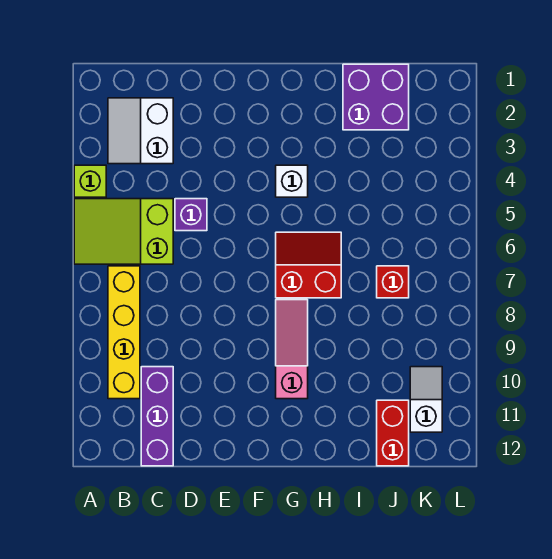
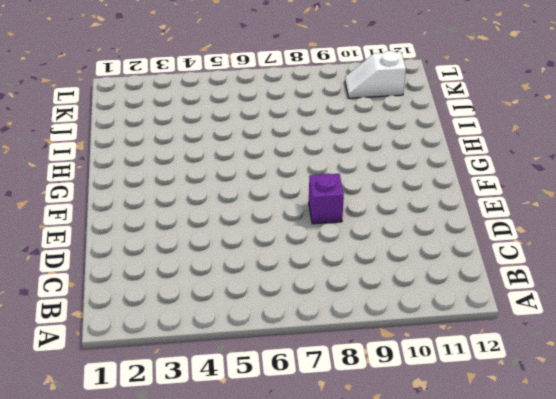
purple 1x1 brick [309,174,344,224] -> purple 1x1 brick moved to [175,199,207,231]
none -> lime 1x1 brick [74,165,106,197]
none -> lime 2x3 slope [74,199,173,264]
none -> white 2x2 slope [108,98,173,164]

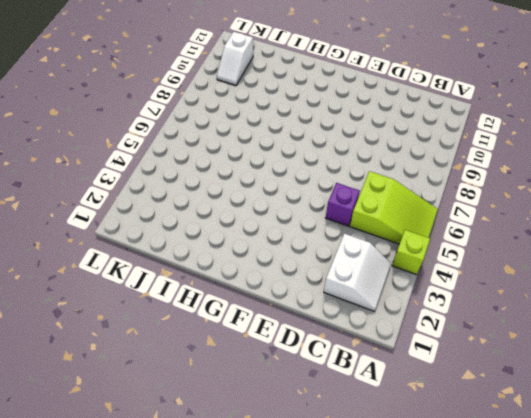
none -> yellow 1x4 brick [108,266,140,399]
none -> purple 1x3 brick [141,367,173,466]
none -> white 1x1 brick [276,165,308,197]

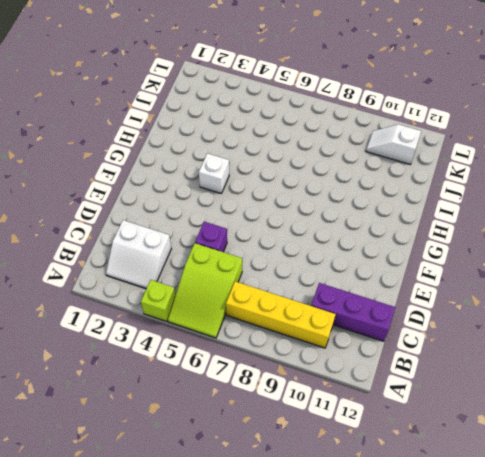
none -> red 2x2 slope [276,232,341,298]
none -> pink 1x3 slope [276,300,308,399]
none -> purple 2x2 brick [343,64,409,130]

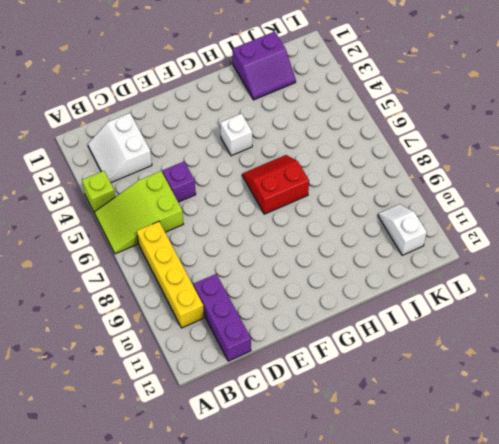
purple 2x2 slope [233,32,296,100] -> purple 2x2 brick [343,64,409,130]
none -> pink 1x3 slope [276,300,308,399]
none -> red 1x1 brick [377,266,409,298]
none -> red 1x2 brick [377,400,409,466]

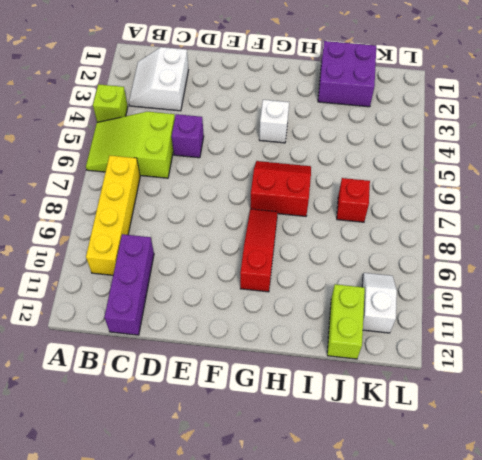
red 1x3 slope [240,209,278,292] -> pink 1x3 slope [276,300,308,399]
lime 1x2 brick [327,284,365,359] -> red 1x2 brick [377,400,409,466]

